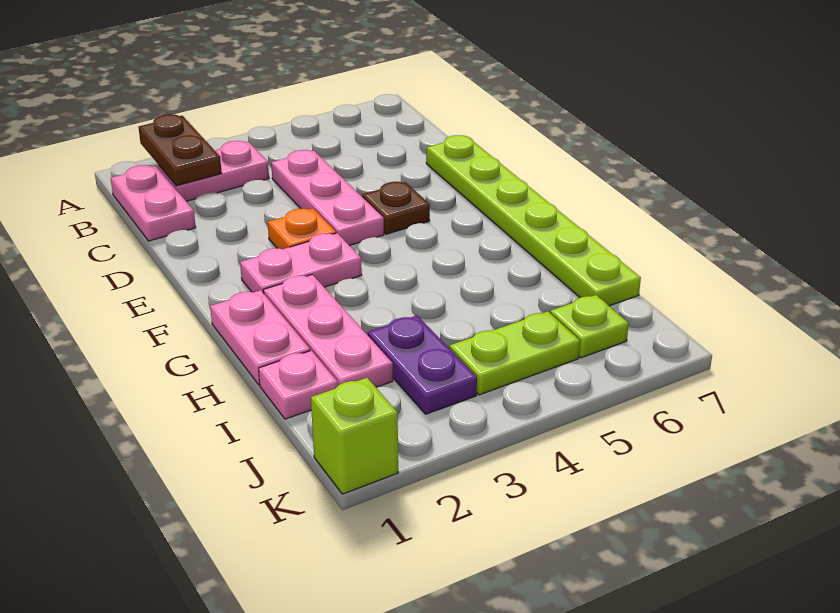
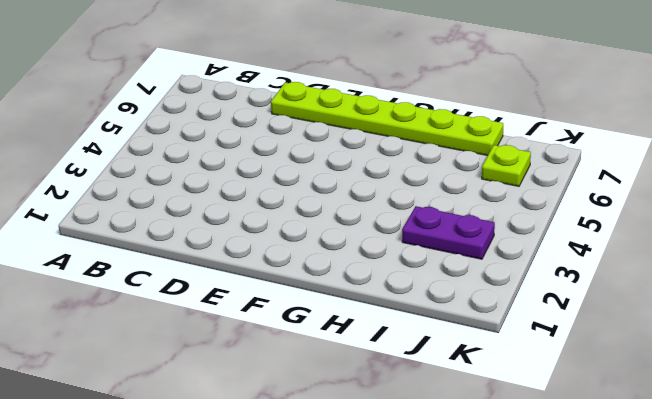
none -> pink 1x2 plate [111,165,196,241]
none -> pink 1x2 plate [159,141,269,201]
none -> pink 1x3 plate [271,150,384,246]

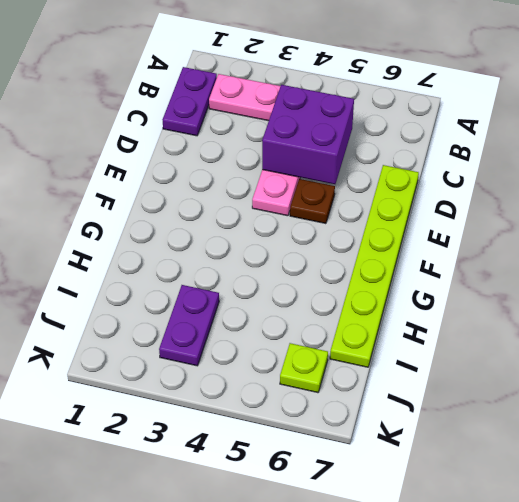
purple 1x2 plate [163,67,217,136] -> pink 1x2 plate [111,165,196,241]
purple 2x2 brick [262,85,354,184] -> none
none -> orange 1x1 plate [268,209,336,249]
none -> pink 1x2 plate [240,233,362,293]
none -> pink 1x2 plate [210,290,310,385]

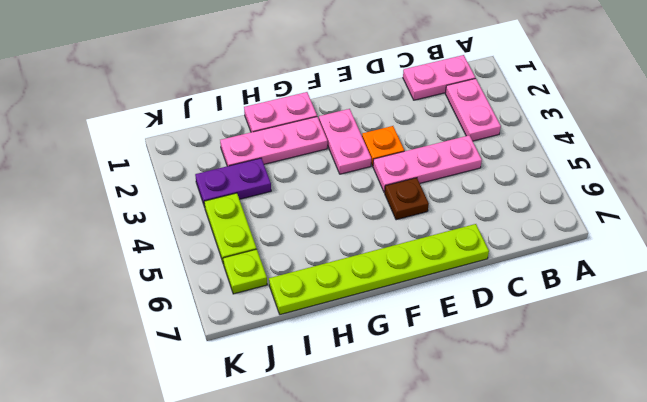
none -> pink 1x1 plate [259,351,338,419]
none -> lime 1x1 brick [311,378,398,494]
none -> brown 1x2 plate [139,114,222,186]

